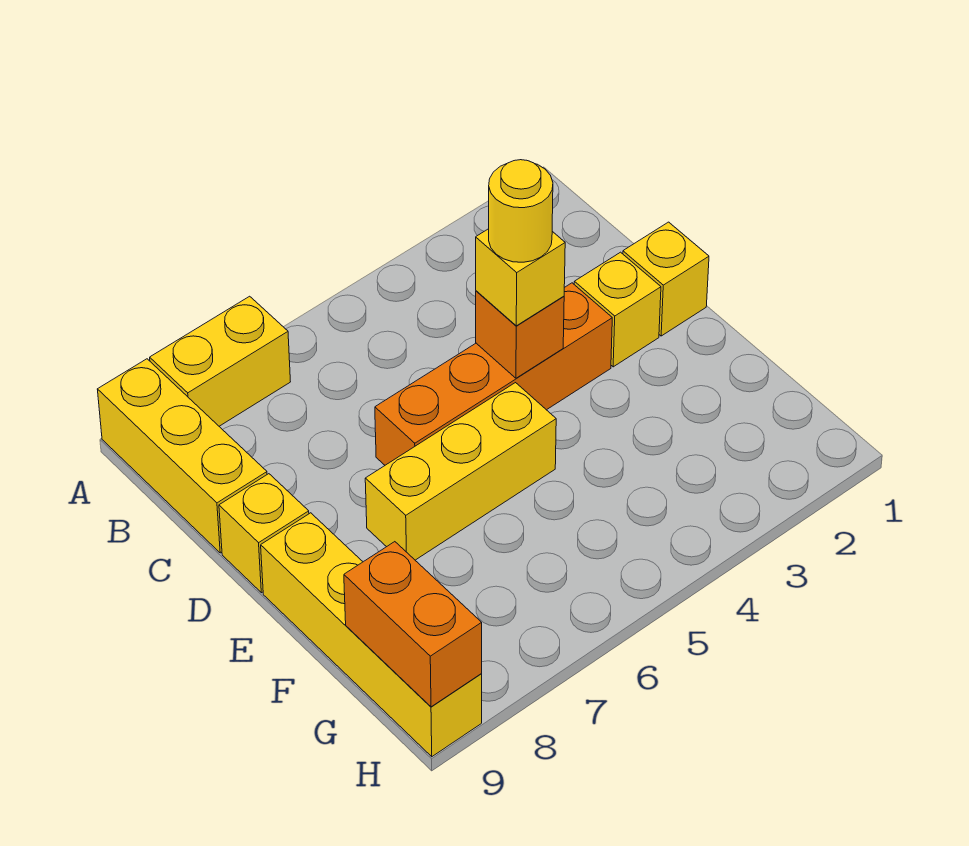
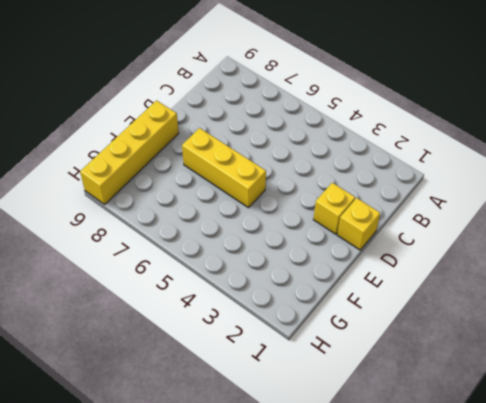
none -> yellow 1x2 brick [150,296,290,426]
none -> yellow 1x3 brick [97,359,267,553]
none -> orange 1x4 brick [375,283,612,465]

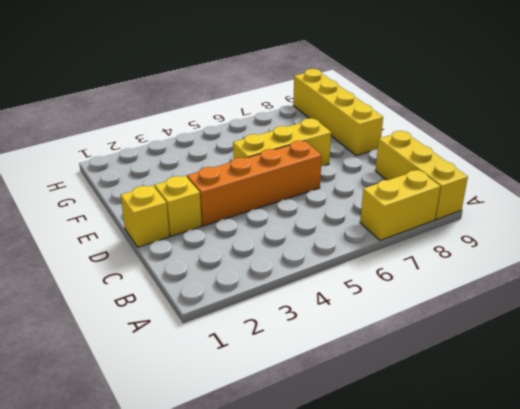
none -> yellow 1x1 brick [219,474,309,593]
none -> orange 1x1 brick [476,291,564,378]
none -> orange 1x2 brick [344,542,482,707]

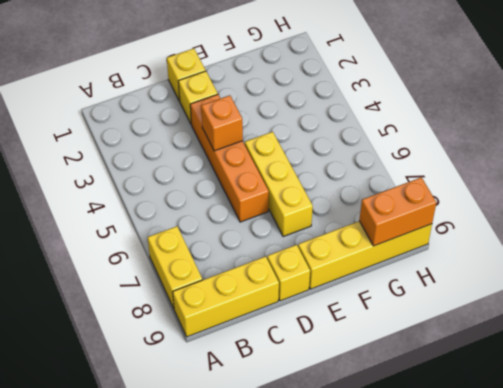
none -> yellow 1x1 brick [476,229,565,326]
none -> yellow 1x1 round brick [489,160,553,262]

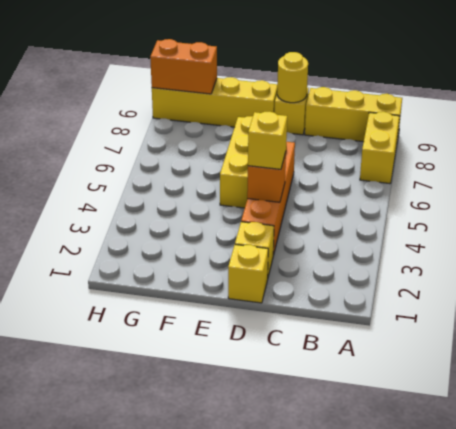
yellow 1x1 round brick [277,52,308,103] -> yellow 1x1 round brick moved to [489,160,553,262]

